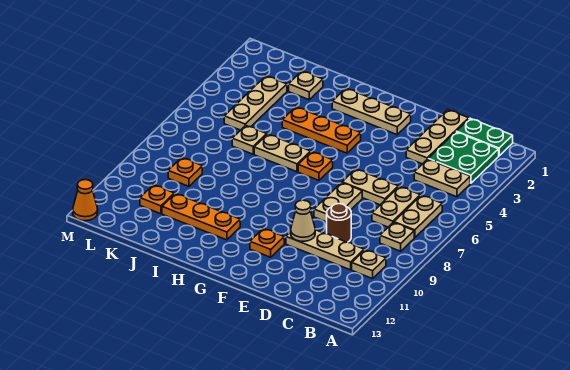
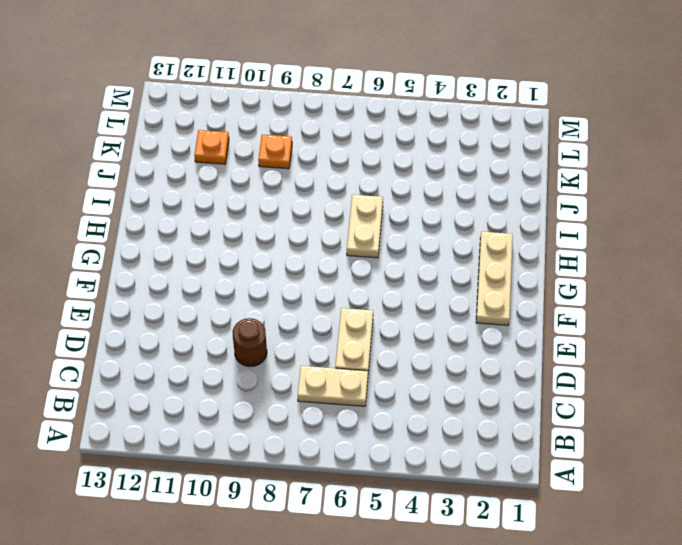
none -> green 1x2 plate [456,118,513,156]
none -> green 2x2 plate [429,132,499,183]
none -> tan 1x2 plate [414,159,470,197]

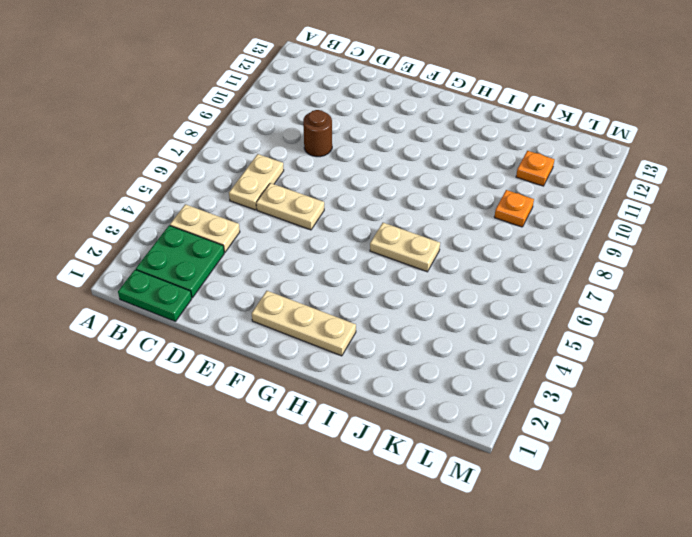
none -> tan 1x2 plate [394,195,442,238]
none -> tan 1x1 plate [380,222,414,251]
none -> tan 1x1 plate [352,250,386,279]

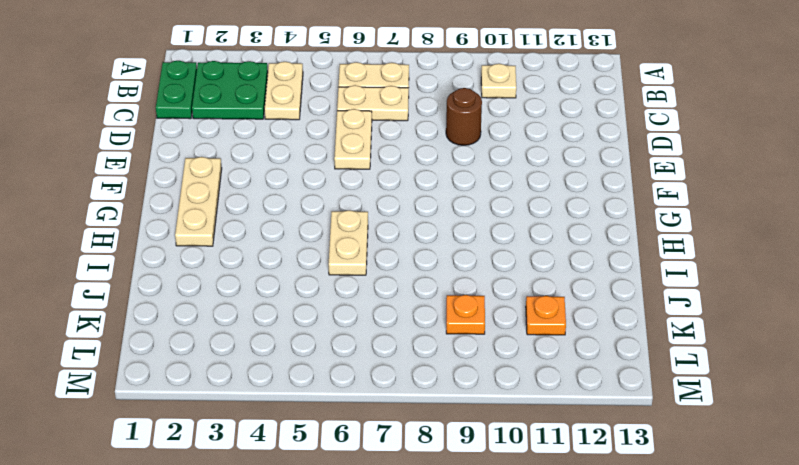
none -> tan 1x1 plate [380,222,414,251]
none -> tan 1x3 plate [286,230,364,270]
none -> tan 1x3 plate [406,110,469,164]

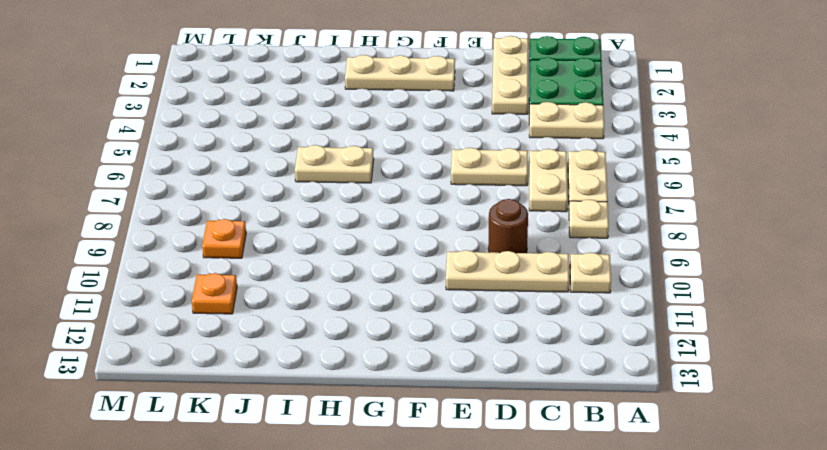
none -> tan 1x2 plate [314,183,362,222]
none -> orange 1x1 plate [250,228,284,257]
none -> orange 1x3 plate [282,107,361,153]

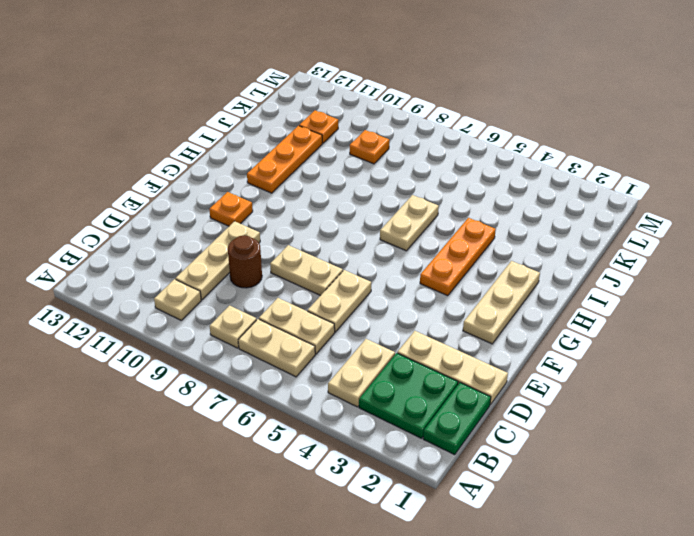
none -> orange 1x1 plate [298,152,333,180]
none -> tan 1x1 plate [289,71,323,100]
none -> tan 1x1 plate [232,125,267,154]

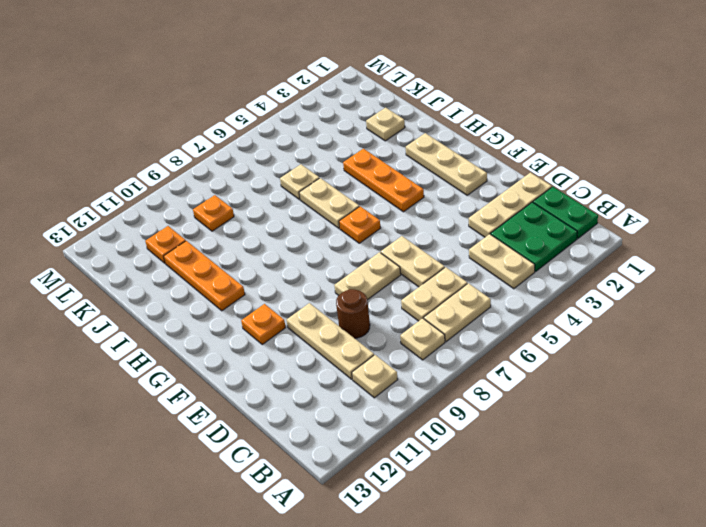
none -> tan 1x3 plate [224,76,287,130]
none -> orange 1x1 cone [73,180,98,221]
none -> tan 1x1 cone [291,200,315,241]

